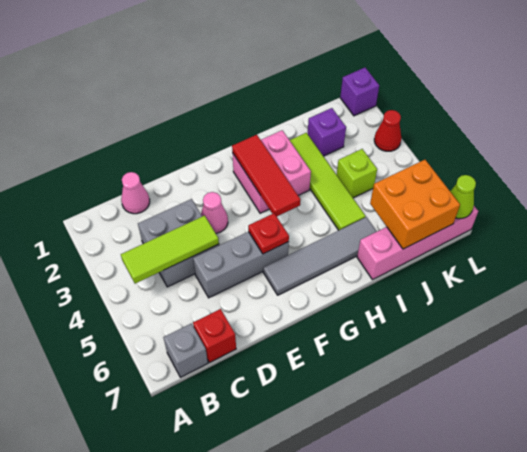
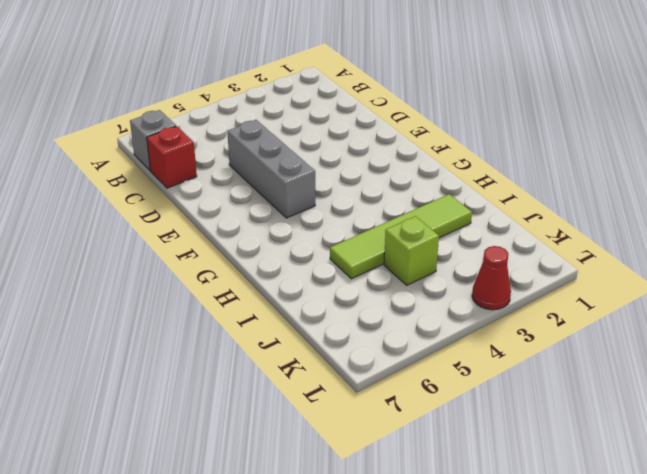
none -> pink 1x1 cone [121,172,150,214]
none -> grey 2x2 brick [138,199,219,287]
none -> pink 1x1 cone [201,192,228,233]

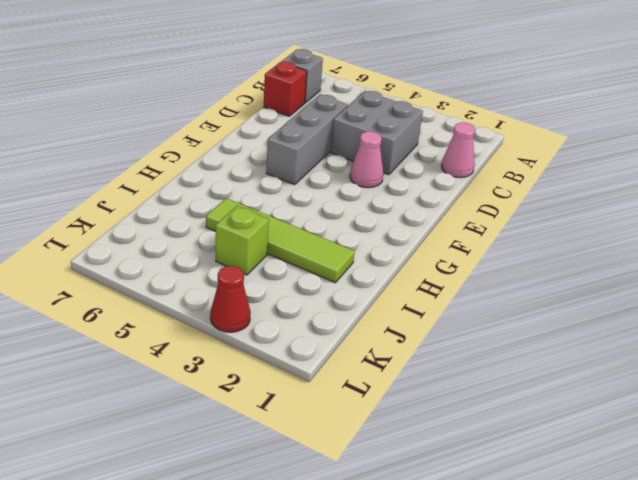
none -> grey 1x4 tile [263,217,377,295]
none -> pink 2x2 brick [232,130,311,213]
none -> pink 1x4 brick [357,206,478,280]

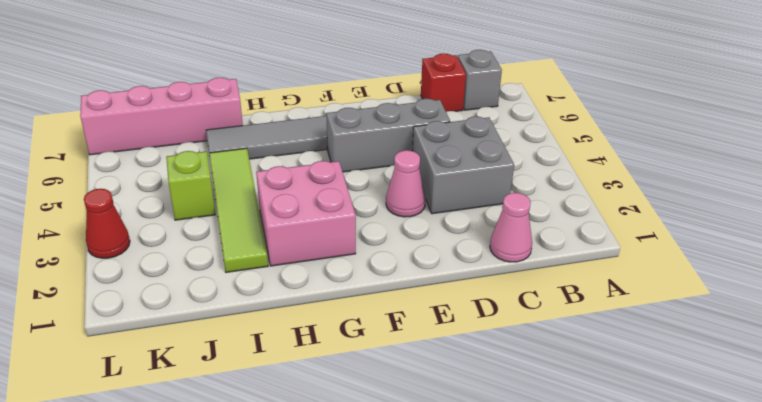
none -> purple 1x1 brick [308,108,346,156]
none -> purple 1x1 brick [340,68,379,116]
none -> lime 1x3 tile [121,216,219,284]

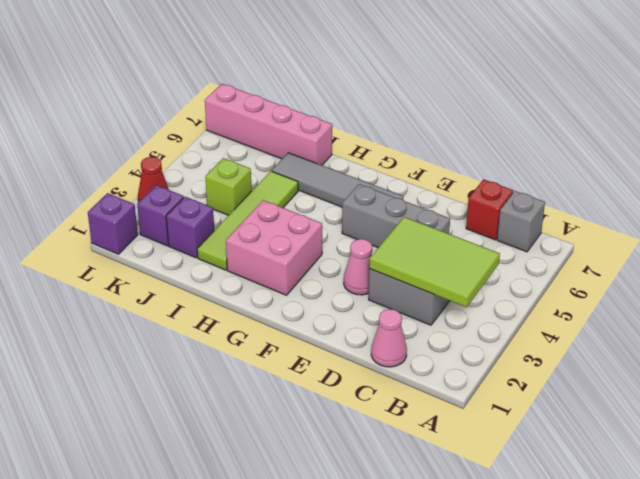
lime 2x3 tile [369,217,500,307] -> lime 1x3 tile [121,216,219,284]
purple 1x1 brick [137,185,184,246] -> none
none -> red 1x1 plate [248,213,289,254]
none -> red 1x3 tile [232,135,301,216]
none -> orange 2x2 brick [370,160,460,249]

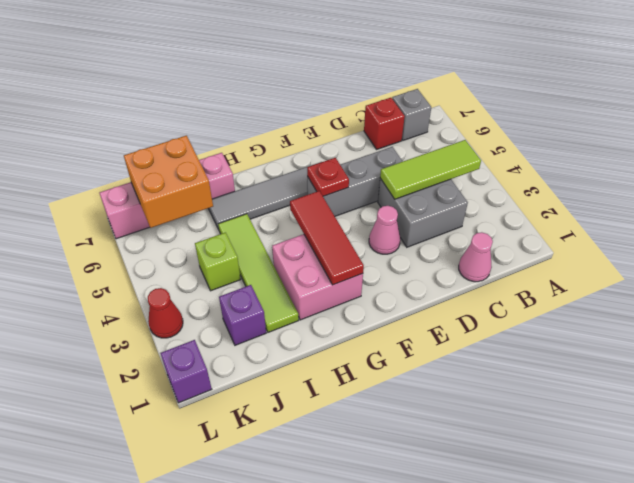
none -> lime 1x1 cone [450,175,476,219]

